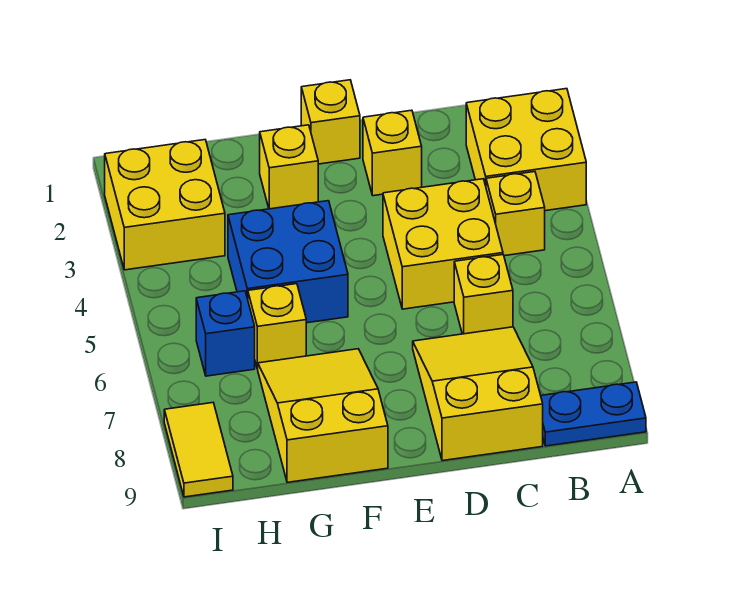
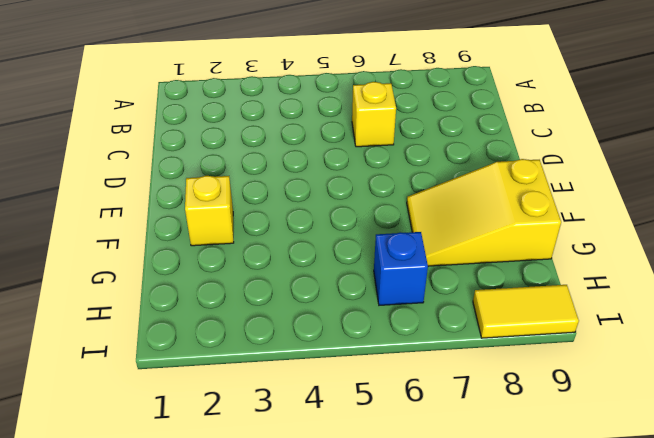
none -> yellow 2x2 brick [466,89,586,211]
none -> blue 1x2 plate [541,382,646,446]
none -> yellow 1x1 brick [486,172,545,256]

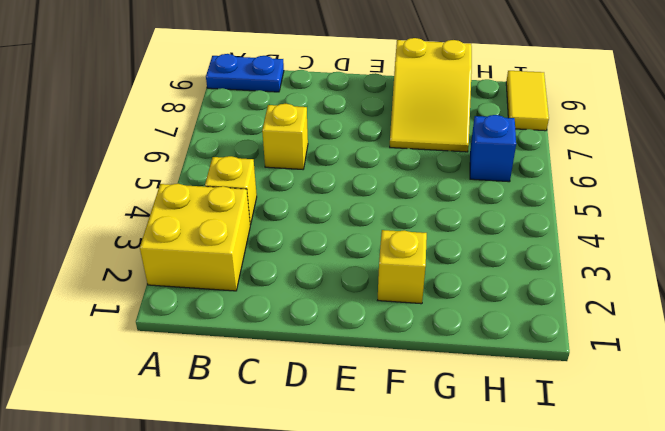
none -> yellow 2x2 brick [383,179,503,309]
none -> yellow 2x3 slope [413,327,543,461]
none -> yellow 1x1 brick [363,110,422,196]

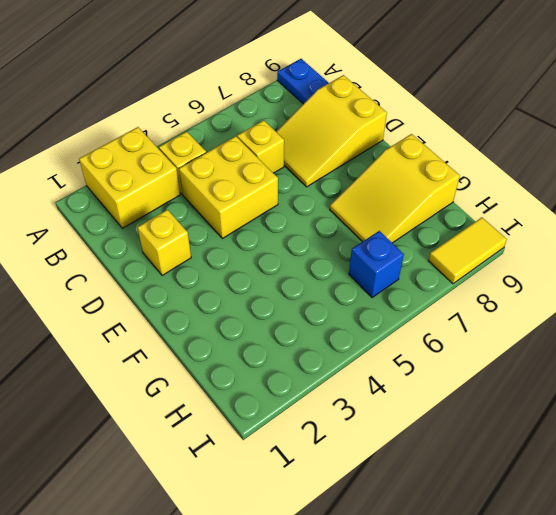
none -> yellow 1x1 brick [301,80,360,164]
none -> yellow 1x1 brick [260,125,318,209]
none -> blue 2x2 brick [228,201,348,323]

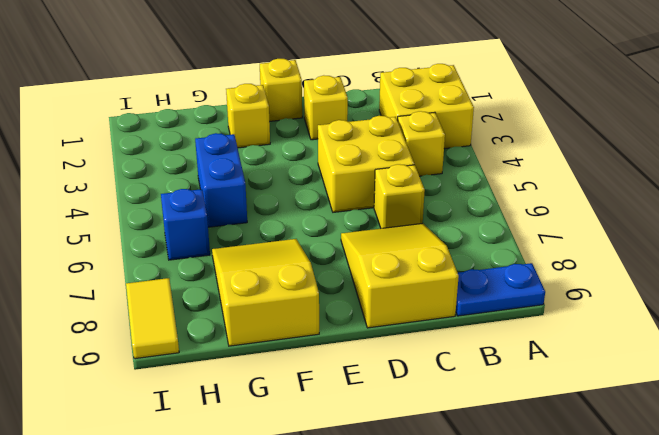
blue 1x2 brick [195,133,247,227] -> blue 2x2 brick [228,201,348,323]
none -> yellow 1x1 brick [248,284,306,369]
none -> yellow 2x2 brick [105,140,225,270]

